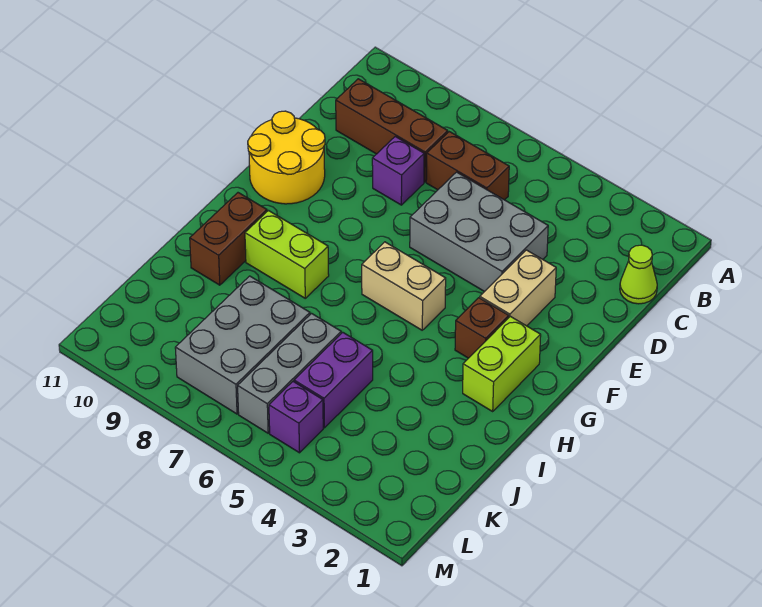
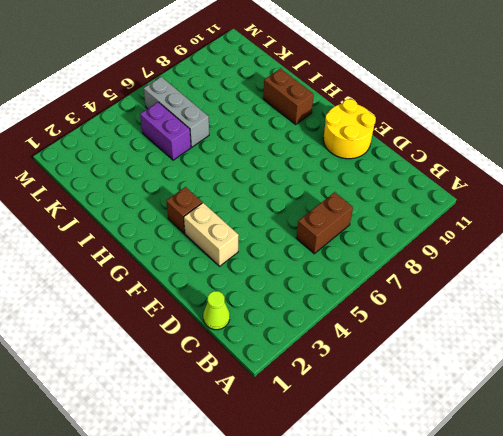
none -> brown 1x3 brick [336,79,448,182]
none -> grey 2x3 brick [410,172,548,292]
none -> purple 1x1 brick [372,137,424,205]

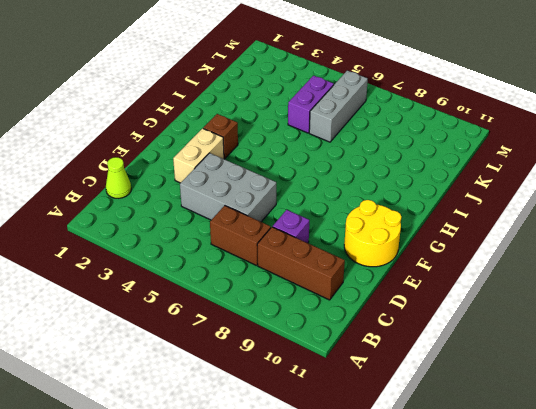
none -> lime 1x2 brick [463,316,541,411]
none -> tan 1x2 brick [362,242,446,330]
none -> lime 1x2 brick [245,211,329,298]

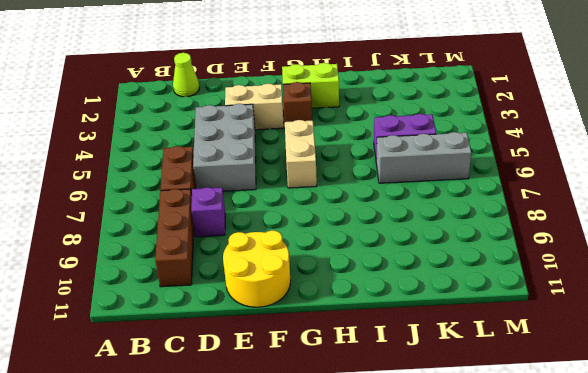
none -> lime 1x2 brick [245,211,329,298]
none -> brown 1x2 brick [190,193,267,285]
none -> grey 2x3 brick [175,276,310,414]

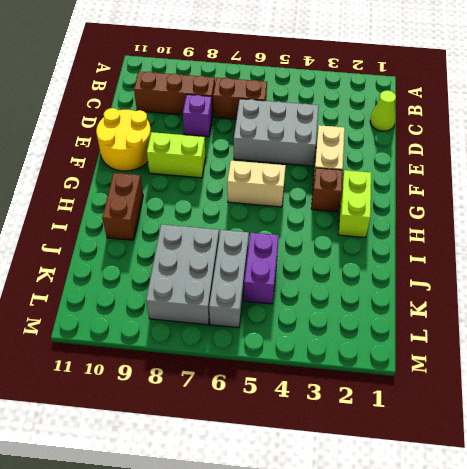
lime 1x2 brick [147,132,206,178] -> lime 1x2 brick moved to [245,211,329,298]
none -> purple 1x1 brick [269,382,323,453]

